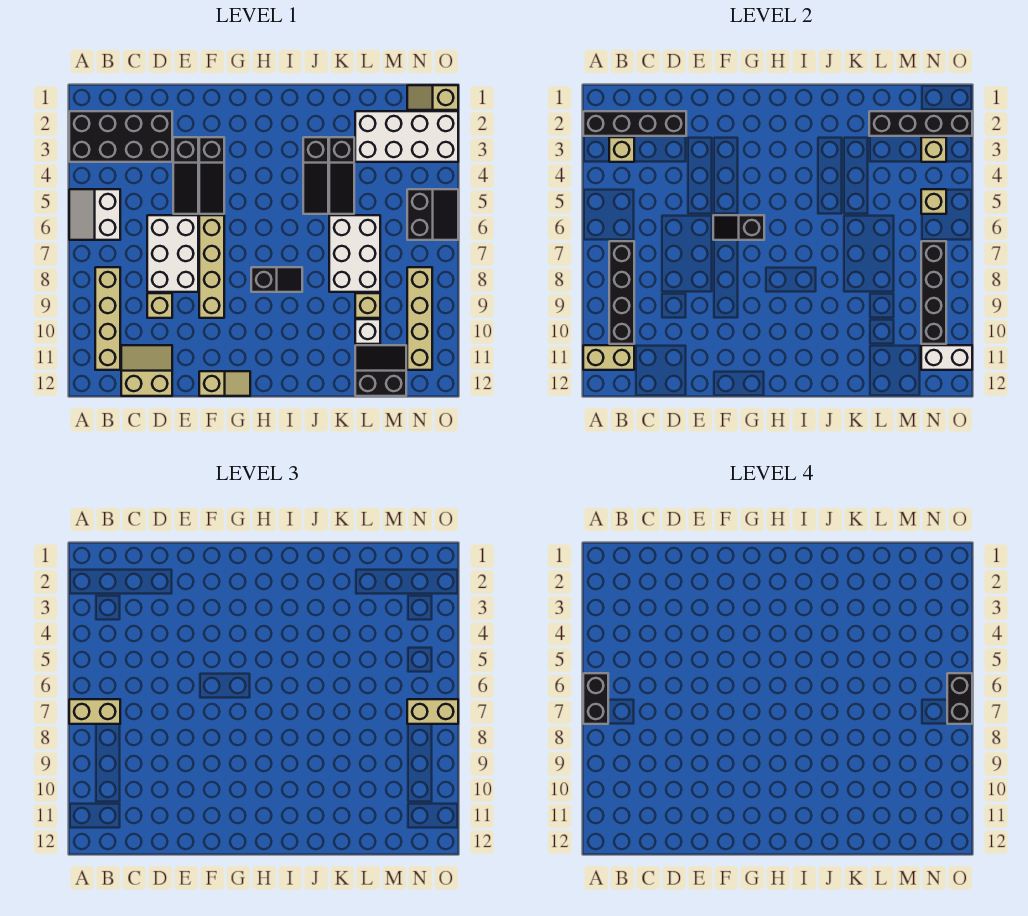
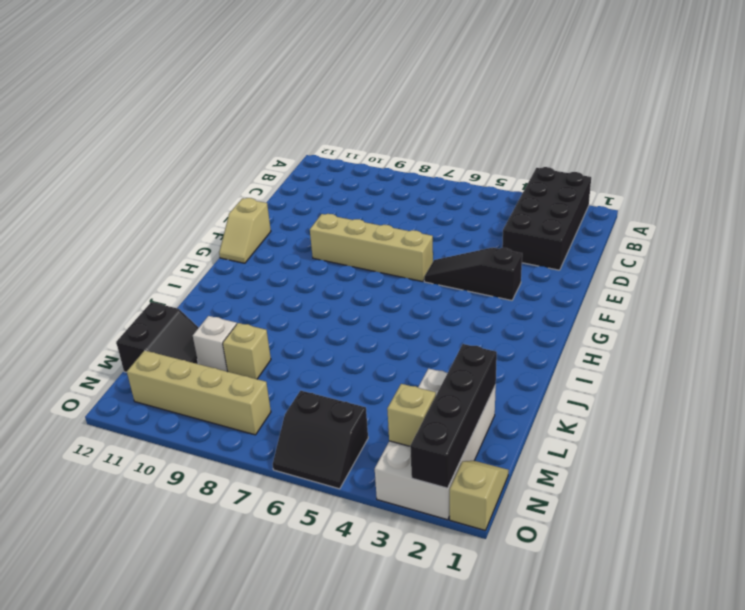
none -> white 2x2 slope [69,189,120,240]
none -> tan 1x4 brick [95,267,120,370]
none -> tan 2x2 slope [121,345,172,396]
none -> white 2x3 brick [147,215,198,292]

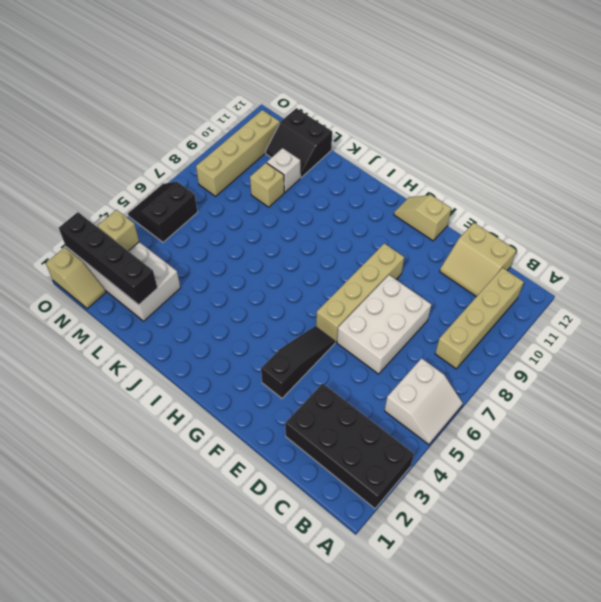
none -> tan 1x1 brick [147,293,172,318]
none -> black 1x3 slope [173,137,198,214]
none -> black 1x2 slope [251,267,302,292]
none -> black 1x3 slope [303,137,328,214]

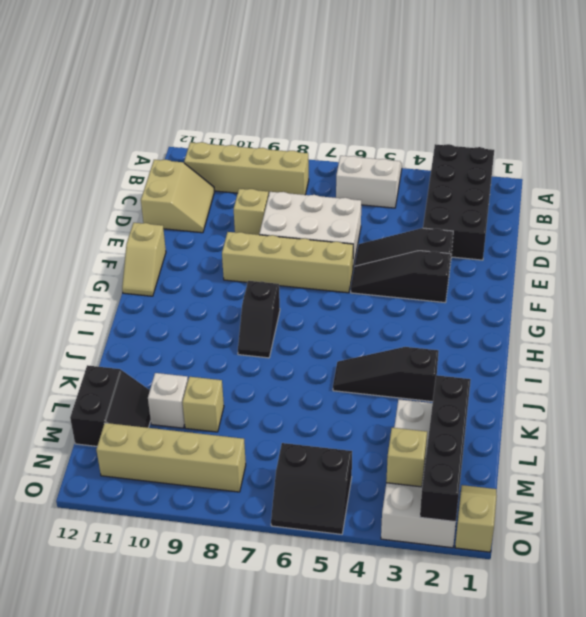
none -> black 1x3 slope [329,137,354,214]
none -> white 2x3 brick [329,215,380,292]
none -> black 1x4 brick [583,111,686,136]
none -> tan 1x2 brick [583,345,634,370]

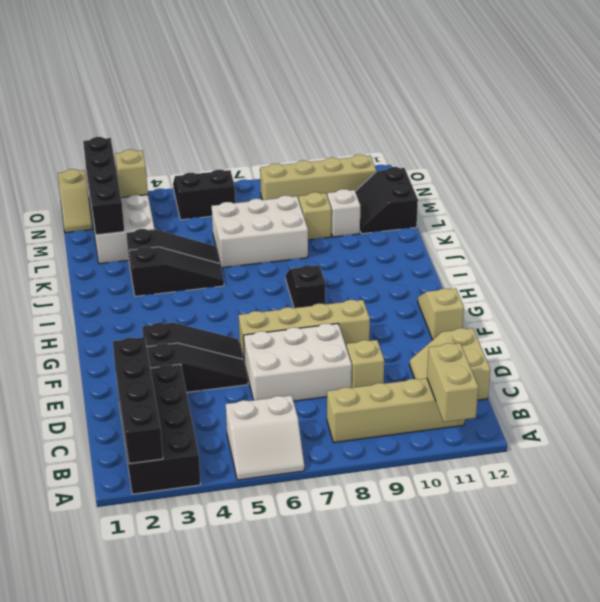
none -> tan 1x1 brick [609,137,634,162]
none -> black 1x4 brick [609,241,634,344]
none -> black 1x2 slope [713,215,764,240]
none -> tan 1x1 brick [921,189,946,214]

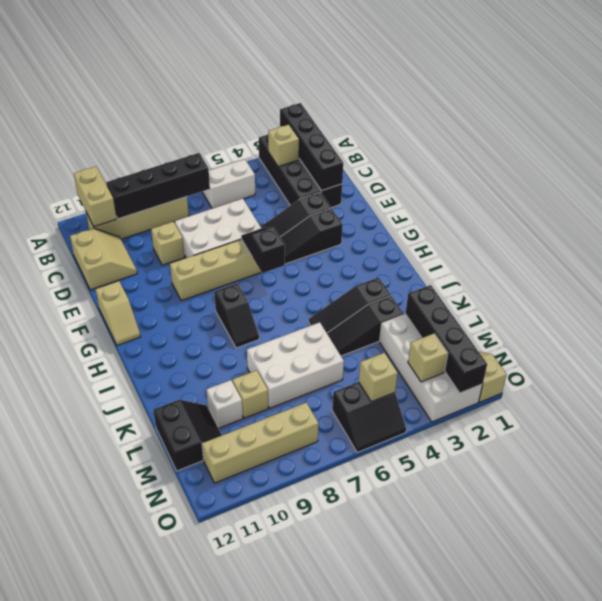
none -> black 1x4 brick [921,241,946,344]
none -> white 1x2 brick [921,345,972,370]
none -> tan 1x2 brick [69,699,120,724]
none -> tan 1x2 brick [407,699,458,724]

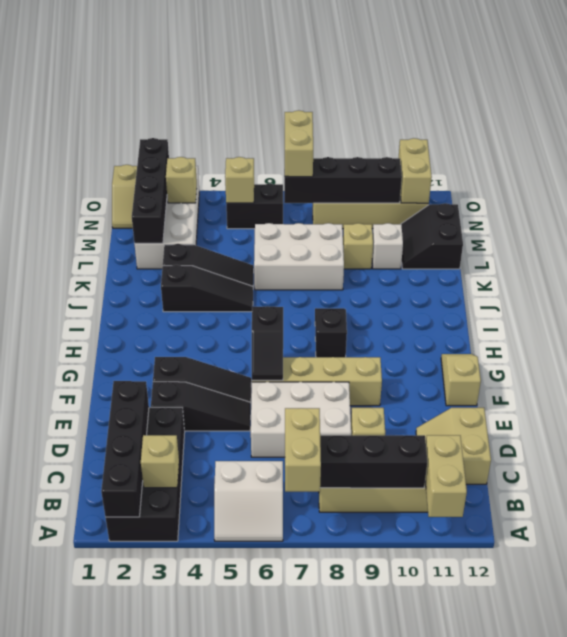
tan 1x2 brick [399,138,432,203] -> white 1x2 brick [921,345,972,370]
none -> black 1x2 brick [583,673,608,724]
none -> black 1x2 brick [947,673,972,724]

